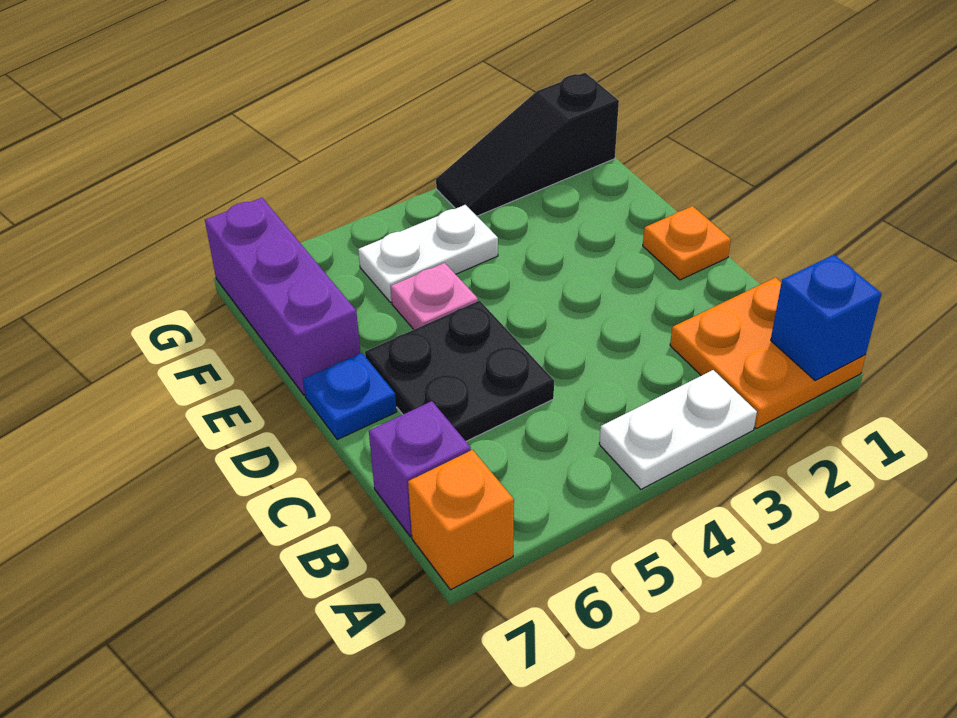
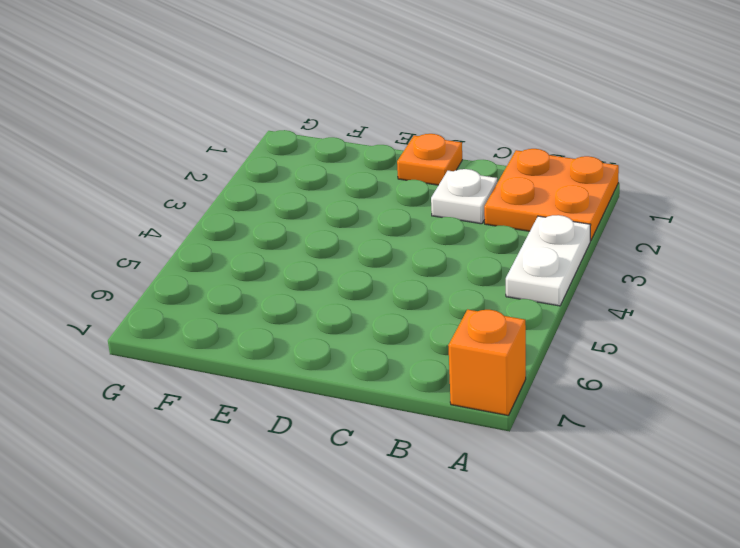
white 1x1 plate [431,169,498,224] -> none
none -> purple 1x1 brick [369,401,471,537]
none -> black 2x2 plate [365,300,554,441]
none -> blue 1x1 plate [303,353,397,440]

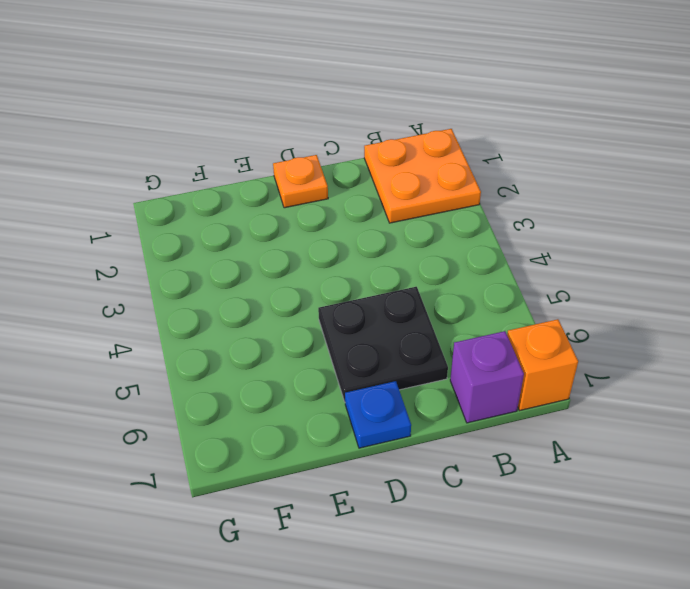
none -> white 1x2 plate [599,370,757,489]
none -> pink 1x1 plate [391,263,478,329]
none -> purple 1x3 brick [205,198,361,395]

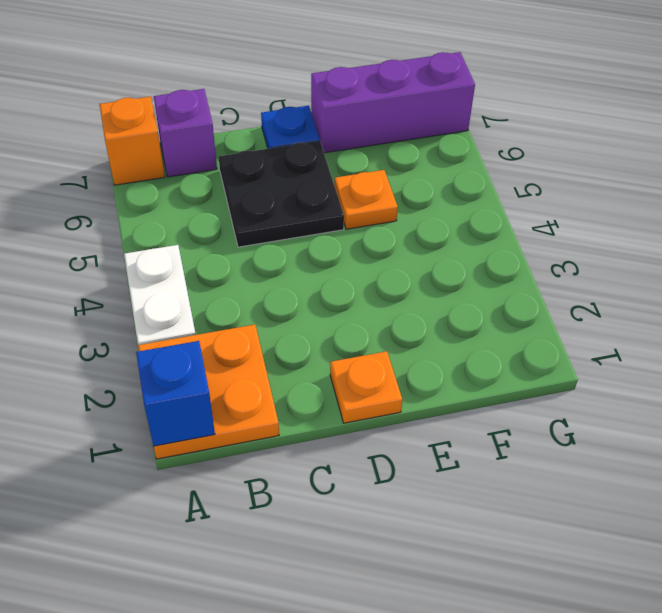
orange 1x1 plate [334,170,398,229] -> pink 1x1 plate [391,263,478,329]
none -> white 1x2 plate [358,205,498,302]
none -> black 1x3 slope [436,73,619,216]

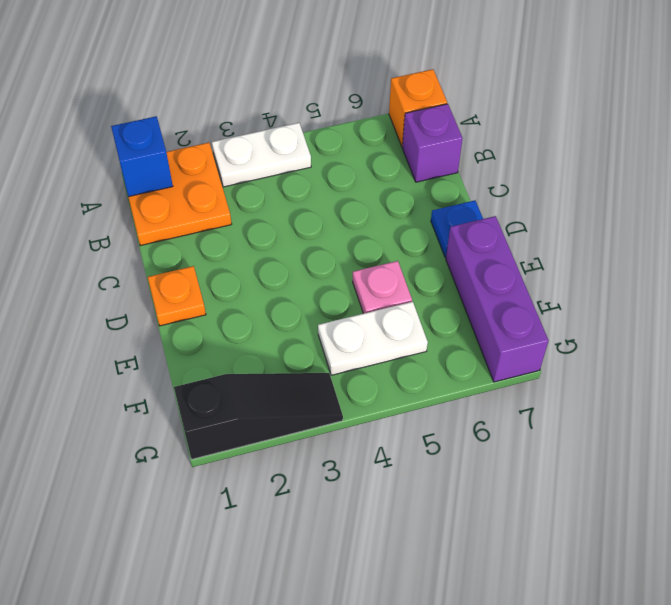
none -> black 2x2 plate [365,300,554,441]

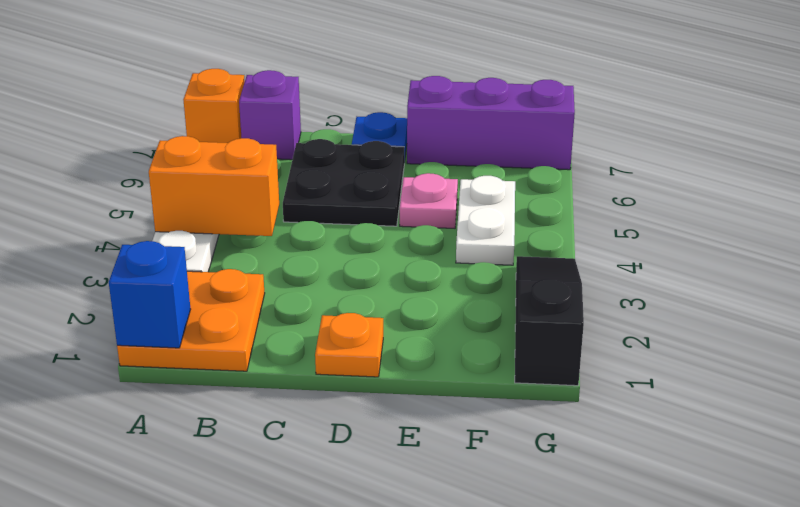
orange 1x2 brick [149,136,279,236] -> none

